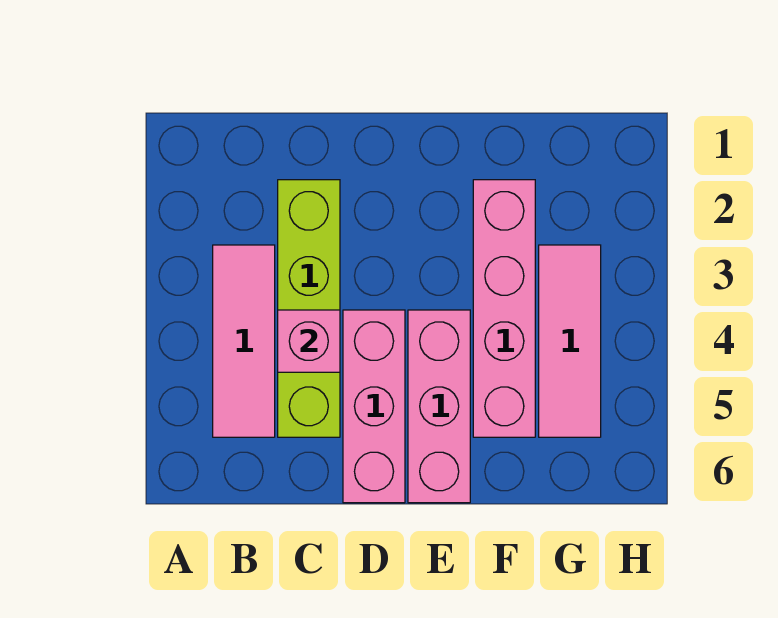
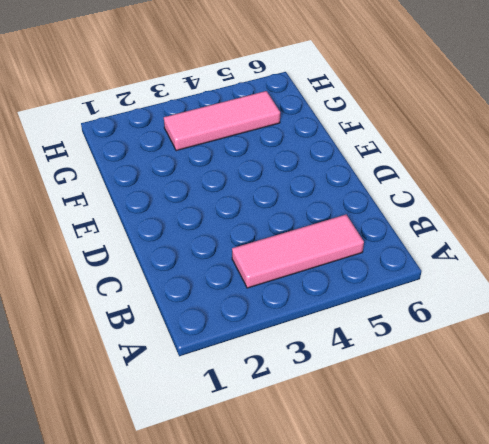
none -> lime 1x4 brick [278,180,340,437]
none -> pink 1x3 brick [343,310,405,503]

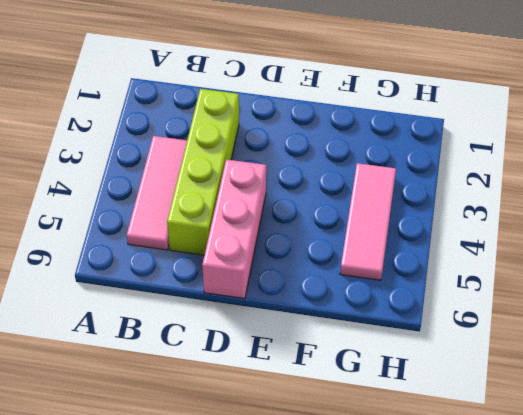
none -> pink 1x3 brick [408,310,470,503]
none -> pink 1x4 brick [473,180,535,437]

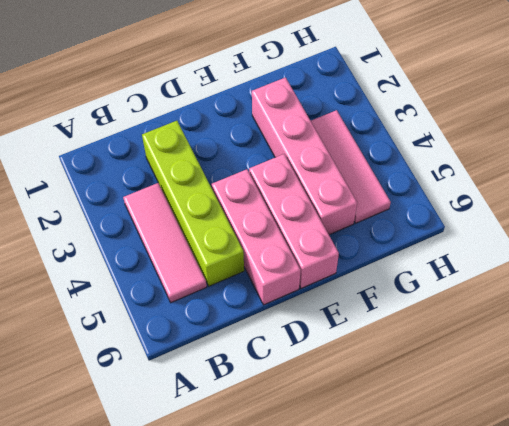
none -> pink 1x1 brick [278,310,340,372]

